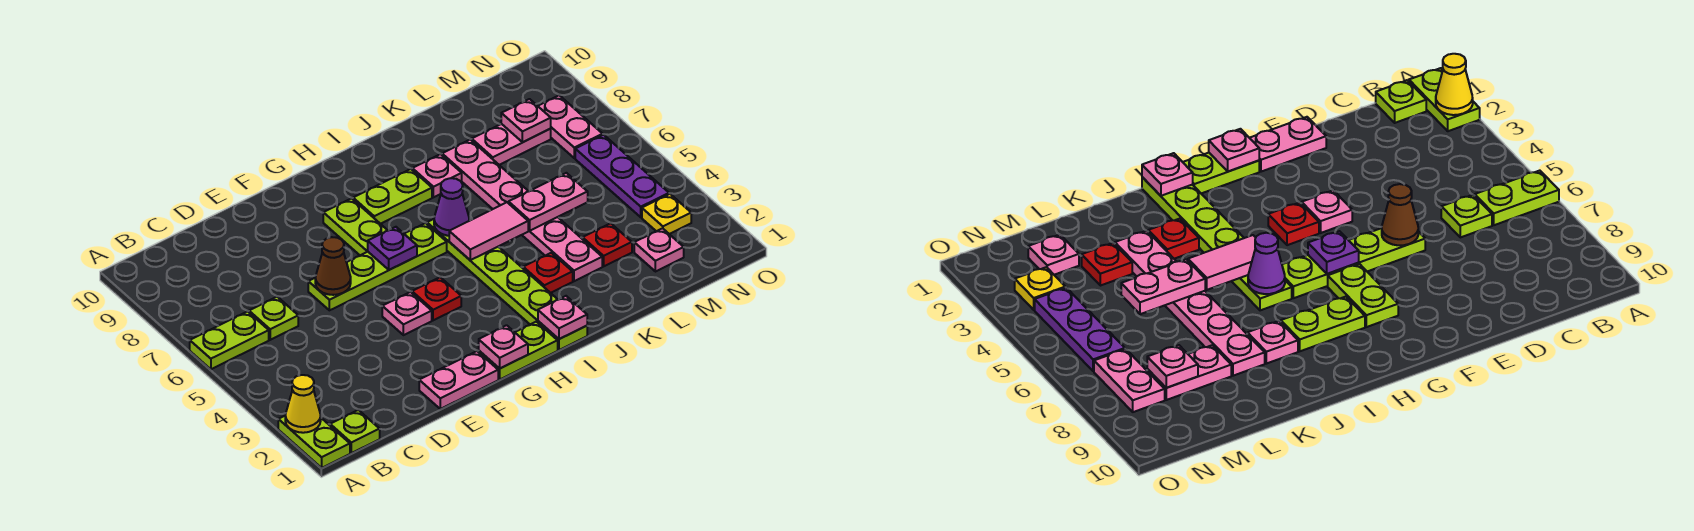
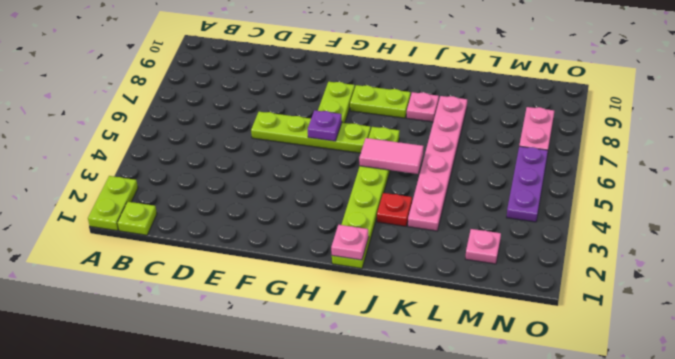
none -> lime 1x2 plate [190,311,269,369]
none -> lime 1x1 plate [249,297,298,340]
none -> pink 1x2 plate [419,351,498,409]
none -> pink 1x1 plate [382,292,432,335]

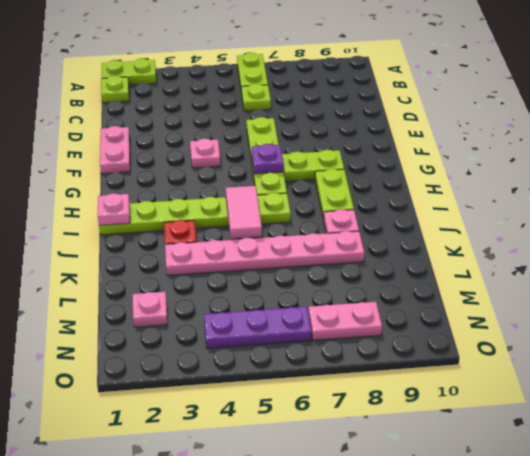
none -> lime 1x2 plate [479,322,558,379]
none -> red 1x1 plate [412,277,461,320]
none -> red 1x1 plate [583,223,632,266]
none -> pink 1x2 plate [472,124,551,165]

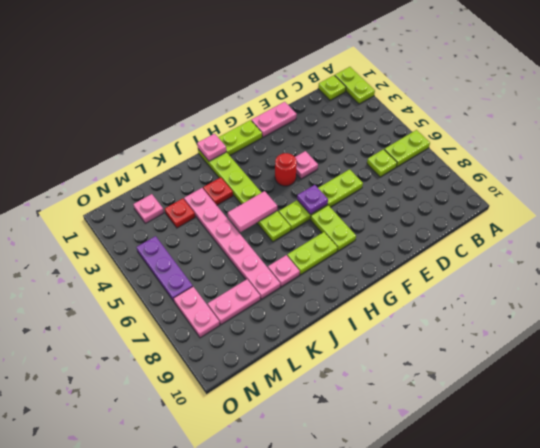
red 1x1 round brick [275,153,297,186] -> red 1x1 plate [412,277,461,320]
none -> yellow 1x1 plate [642,194,691,234]
none -> yellow 1x1 cone [285,375,321,433]
none -> brown 1x1 cone [315,237,351,295]
none -> pink 1x1 plate [479,325,528,369]

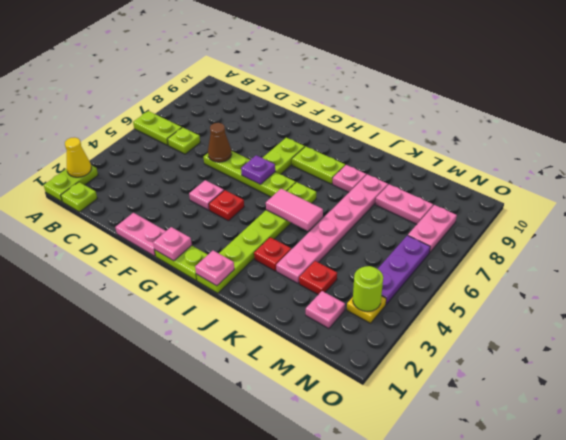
lime 1x1 round brick [353,266,383,312] -> none
none -> purple 1x1 cone [434,178,469,236]
none -> pink 1x2 plate [509,173,588,231]
none -> pink 1x1 plate [501,99,551,142]

